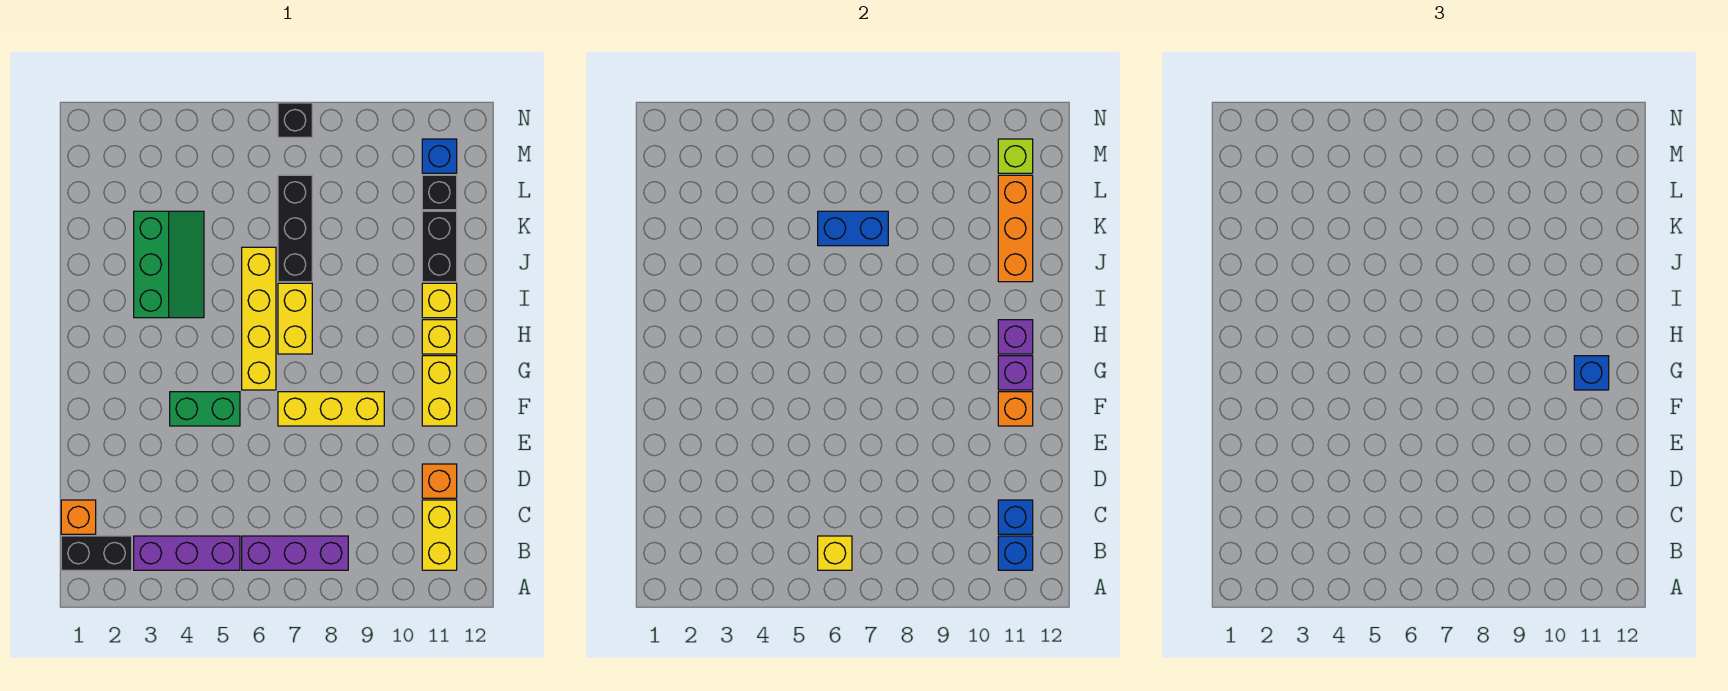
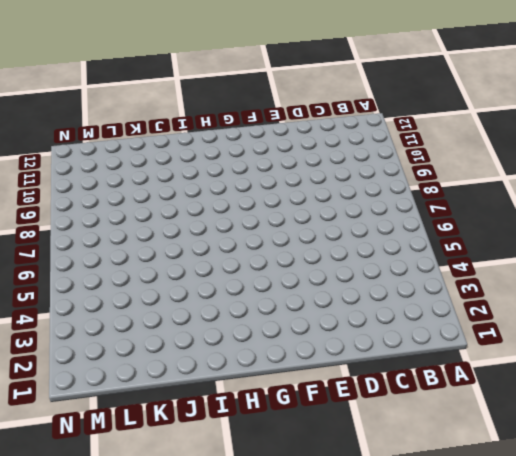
none -> black 1x2 brick [61,536,132,570]
none -> purple 1x3 brick [134,536,240,570]
none -> purple 1x3 brick [242,536,348,570]

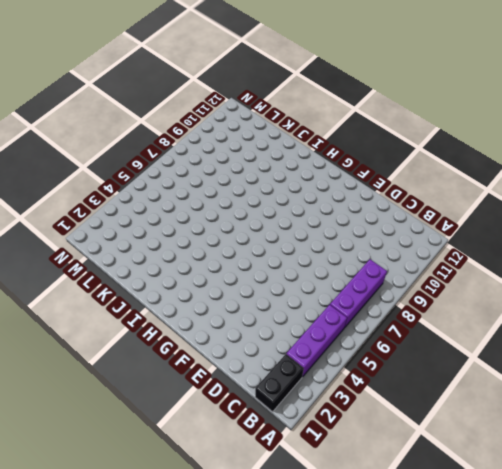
none -> yellow 1x2 brick [422,500,457,570]
none -> orange 1x1 brick [61,500,96,534]
none -> orange 1x1 brick [422,464,457,498]

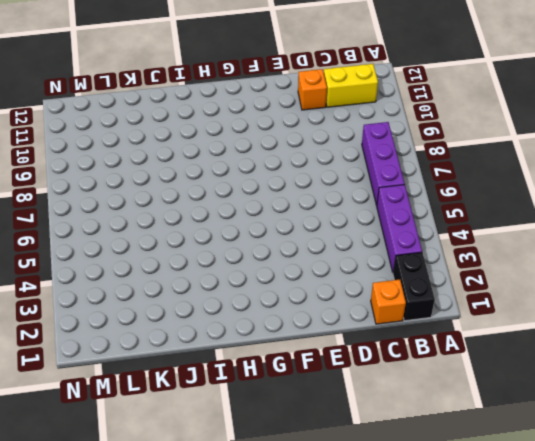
none -> green 1x2 brick [170,392,240,426]
none -> yellow 1x3 brick [278,392,384,426]
none -> yellow 1x2 brick [422,356,457,426]

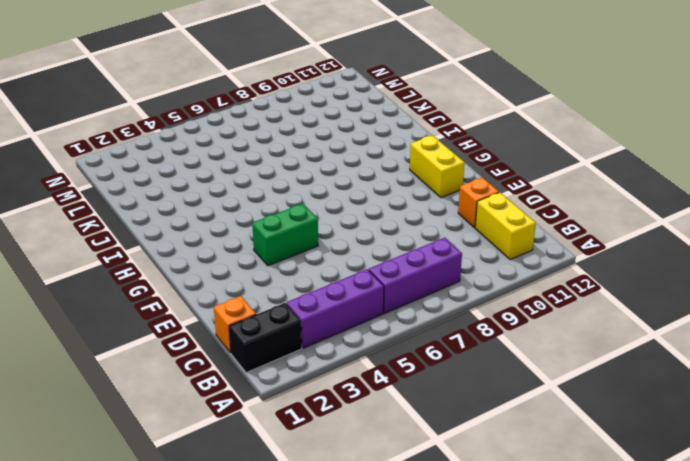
none -> yellow 1x3 brick [278,392,384,426]
none -> yellow 1x4 brick [242,247,276,390]
none -> yellow 1x2 brick [278,283,312,354]

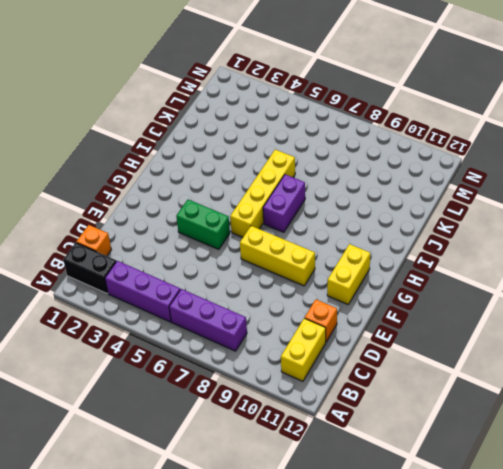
purple 1x2 brick [263,174,305,232] -> yellow 1x2 brick [278,283,312,354]
none -> yellow 1x1 brick [422,320,457,354]
none -> green 2x3 slope [134,211,204,318]
none -> yellow 1x1 brick [422,283,457,318]

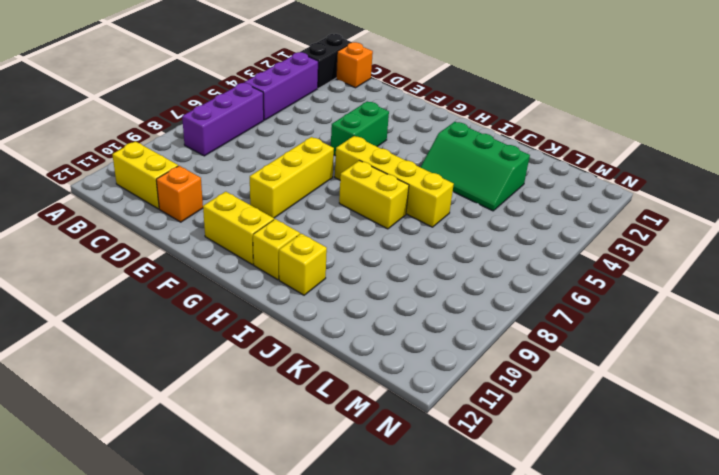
none -> black 1x3 brick [278,175,312,282]
none -> black 1x2 brick [422,211,457,282]
none -> black 1x1 brick [422,175,457,210]

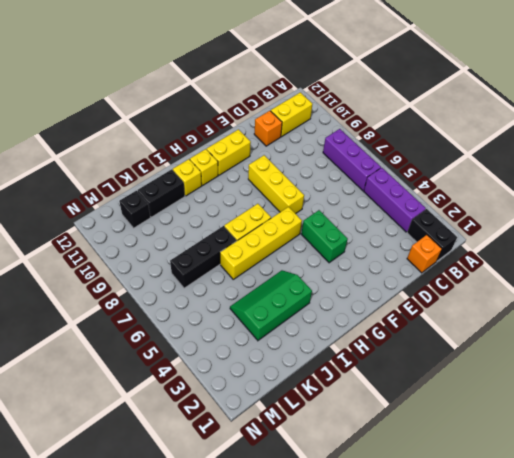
none -> blue 1x1 brick [422,139,457,173]
none -> black 1x1 brick [278,103,312,137]
none -> yellow 1x1 brick [818,536,852,570]

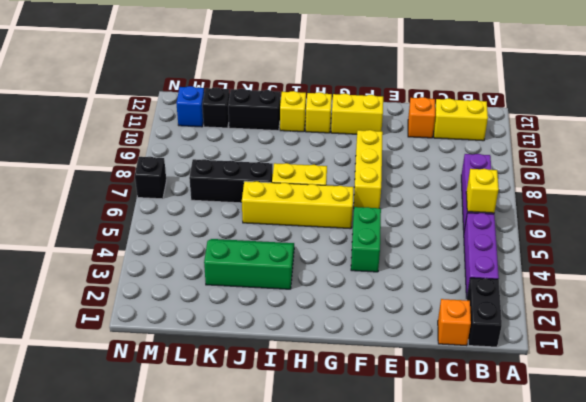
none -> blue 1x1 brick [998,536,1033,570]
none -> blue 1x1 brick [998,500,1033,534]
none -> orange 1x1 brick [998,392,1033,426]

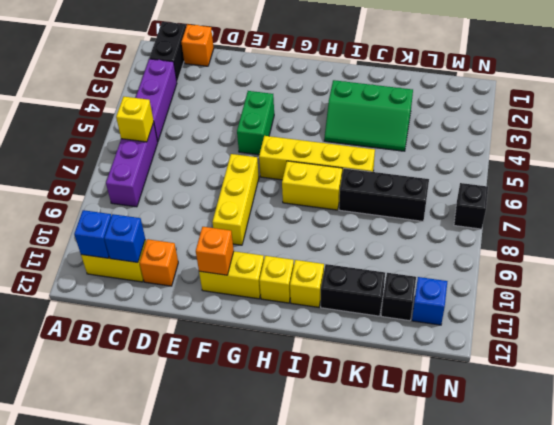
none -> purple 1x1 brick [998,356,1033,390]
none -> purple 1x1 brick [998,320,1033,354]
none -> orange 1x3 brick [998,175,1033,282]

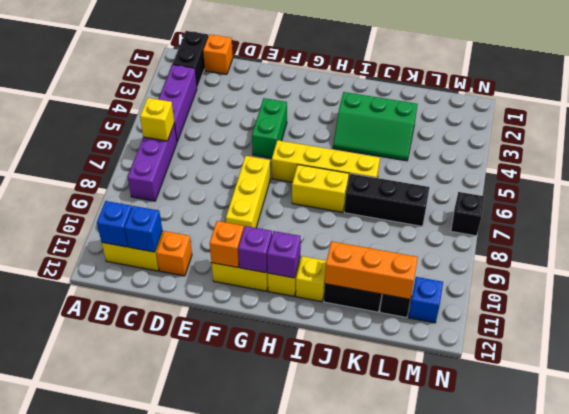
none -> blue 1x2 brick [818,211,888,246]
none -> lime 1x1 brick [998,139,1033,173]
none -> blue 1x1 brick [1574,356,1609,390]

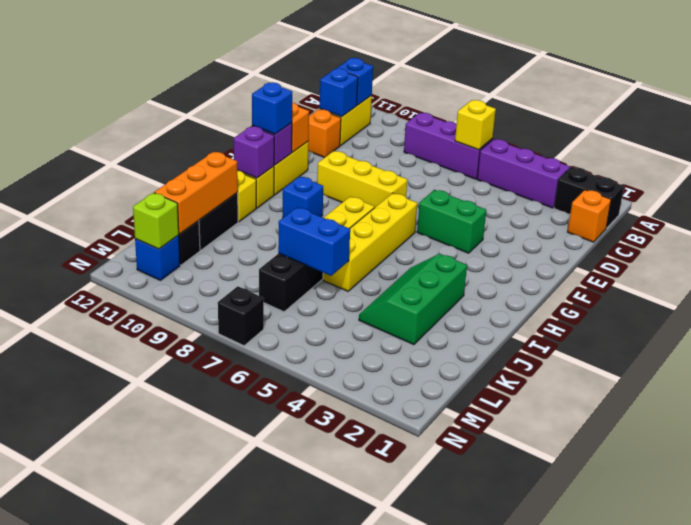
blue 1x1 brick [283,177,323,218] -> none

